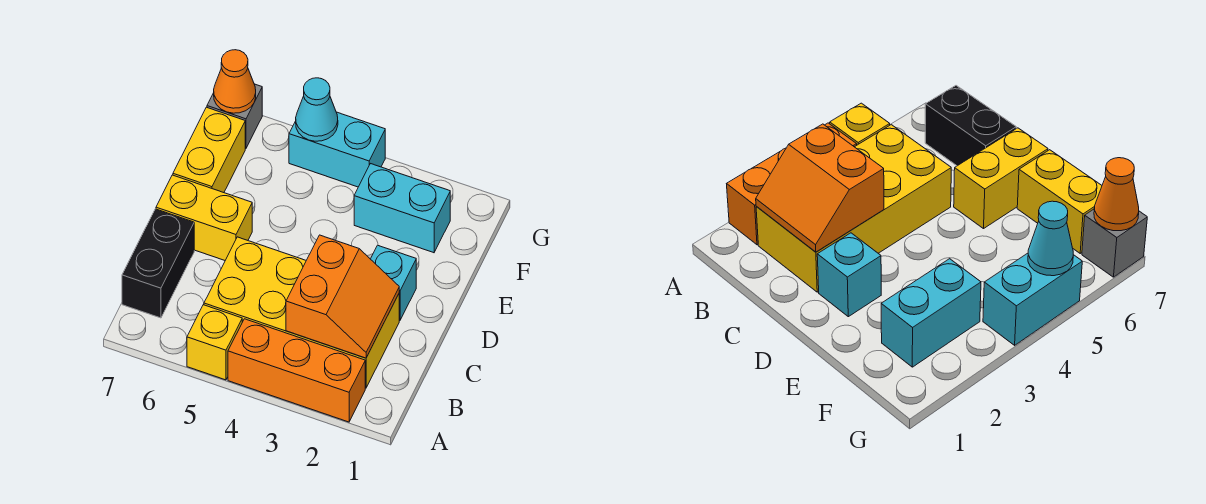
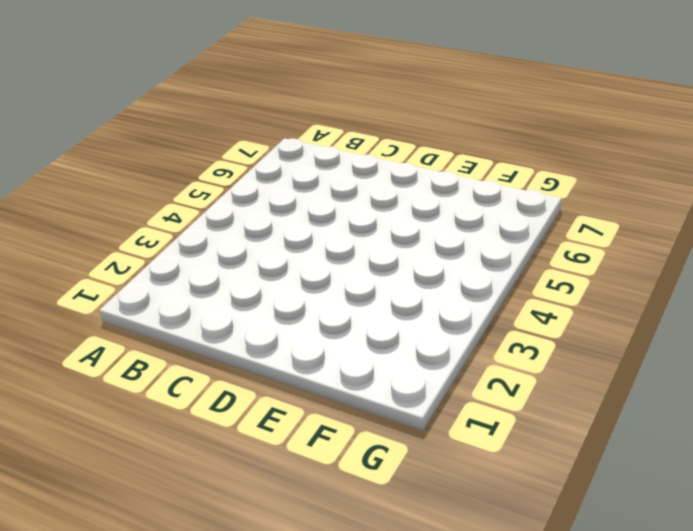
none -> orange 1x3 brick [228,319,365,422]
none -> yellow 1x1 brick [187,305,242,380]
none -> yellow 2x4 brick [204,237,399,388]

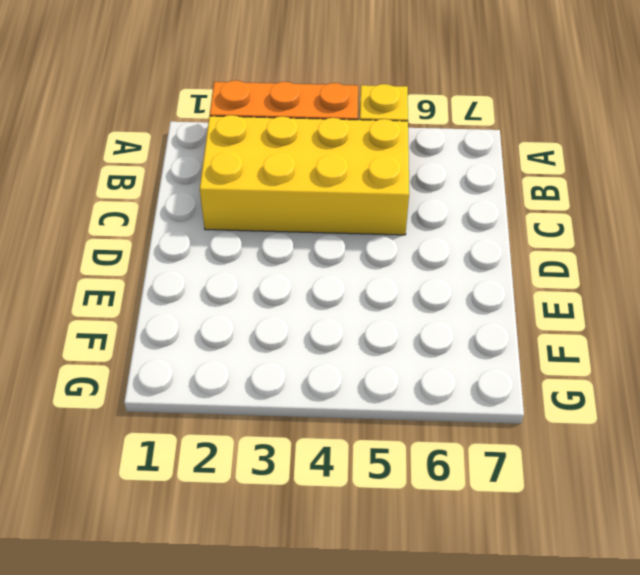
none -> black 1x2 brick [122,209,194,318]
none -> cyan 1x1 brick [371,245,416,320]
none -> yellow 1x2 brick [156,175,252,260]

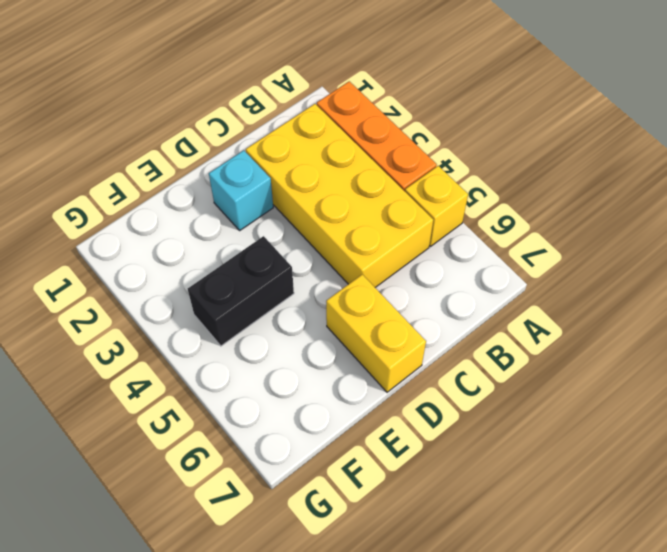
black 1x2 brick [188,236,294,346] -> black 1x2 brick moved to [122,209,194,318]
none -> yellow 1x2 brick [173,107,245,193]
none -> cyan 1x2 brick [354,164,450,253]
none -> cyan 1x2 brick [289,112,385,187]

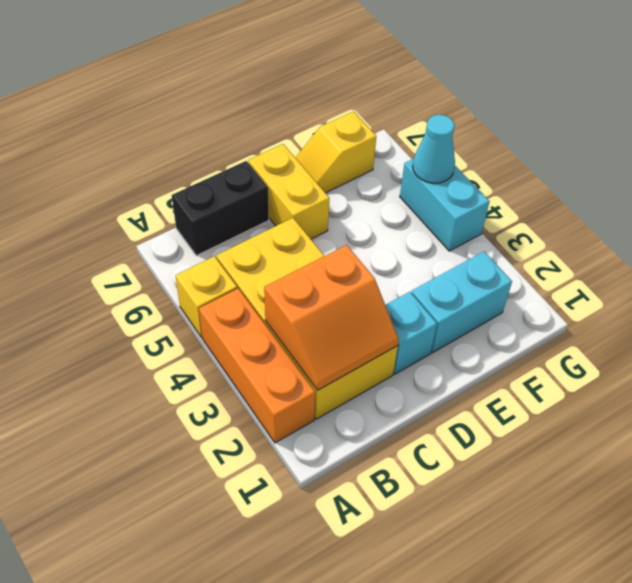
cyan 1x2 brick [411,252,512,353] -> cyan 1x2 brick turned to [354,164,450,253]
yellow 1x2 slope [296,112,376,193] -> yellow 1x2 brick [173,107,245,193]
none -> grey 1x1 brick [207,84,262,149]
none -> orange 1x1 cone [214,50,256,113]

